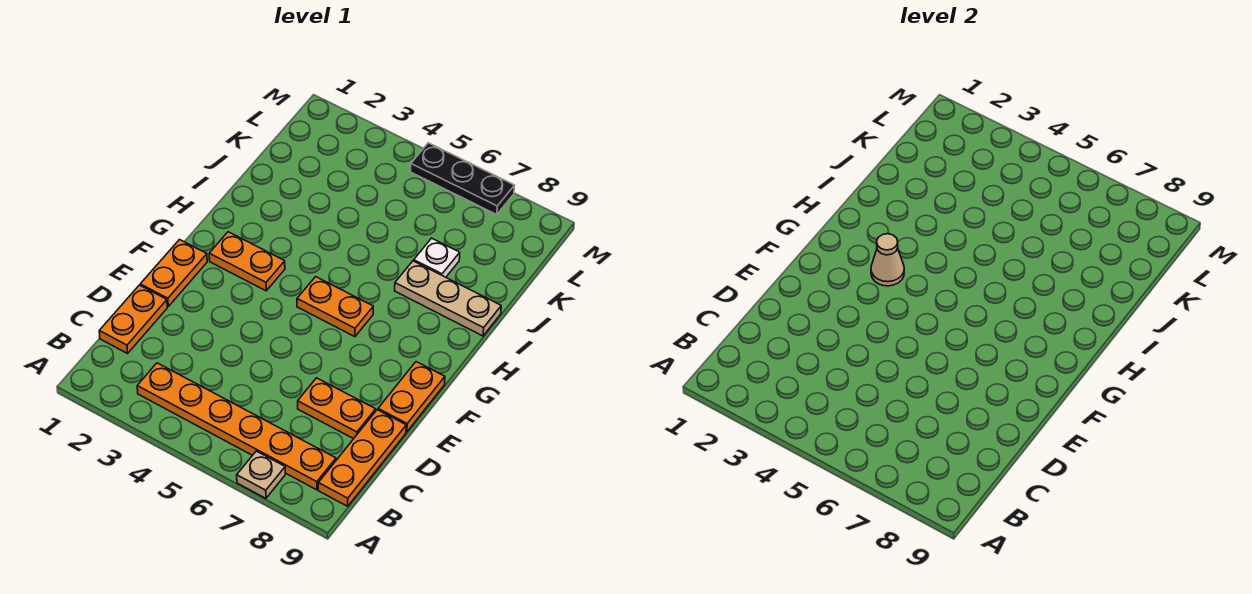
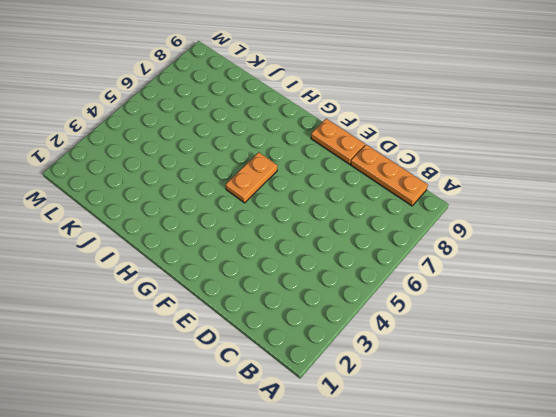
none -> tan 1x1 plate [237,451,285,498]
none -> orange 1x6 plate [137,363,336,490]
none -> orange 1x2 plate [99,285,167,353]

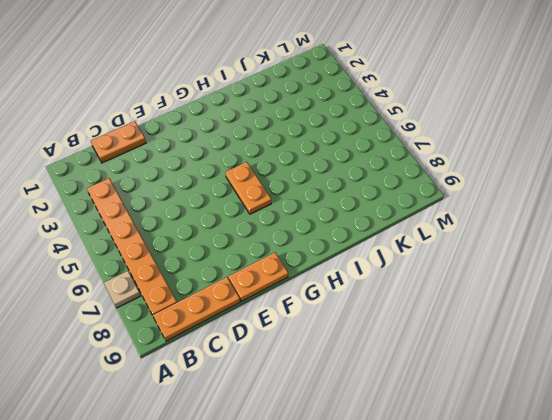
none -> orange 1x2 plate [298,378,376,439]
none -> orange 1x2 plate [140,240,207,306]
none -> orange 1x2 plate [209,232,285,291]

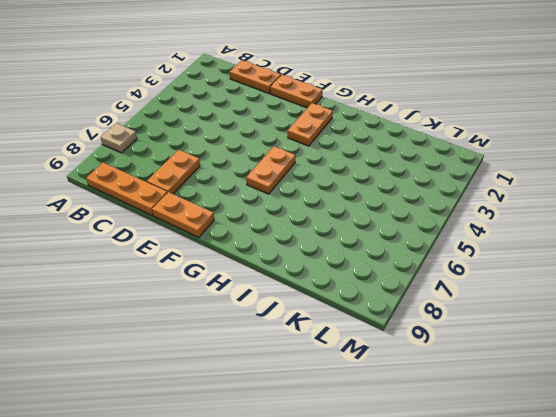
none -> orange 1x6 plate [137,363,336,490]
none -> tan 1x3 plate [395,261,501,336]
none -> white 1x1 plate [414,238,460,277]

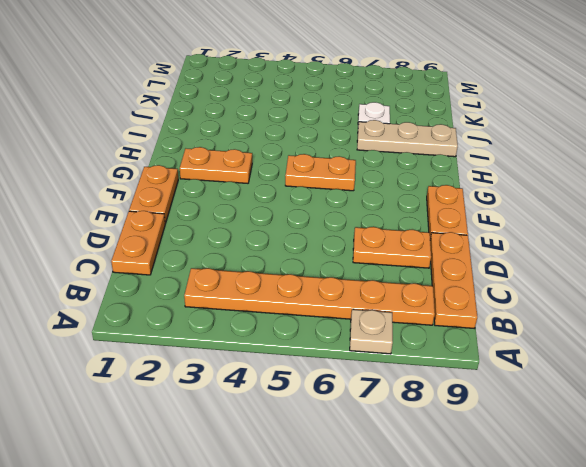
none -> black 1x3 plate [411,143,515,215]
none -> tan 1x1 cone [871,234,904,286]

